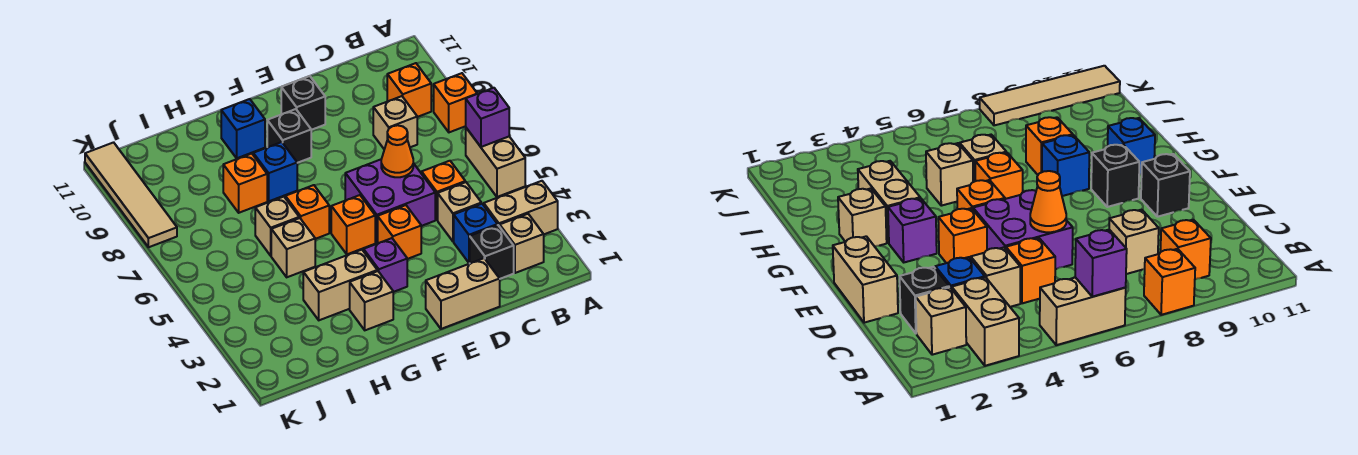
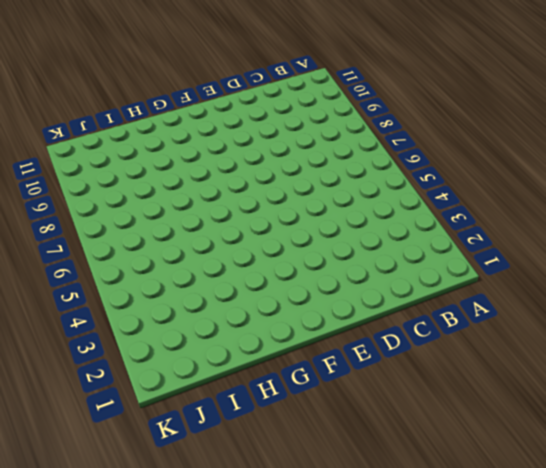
none -> tan 1x2 brick [484,181,558,234]
none -> tan 1x2 brick [466,128,525,197]
none -> orange 1x1 brick [434,73,477,132]

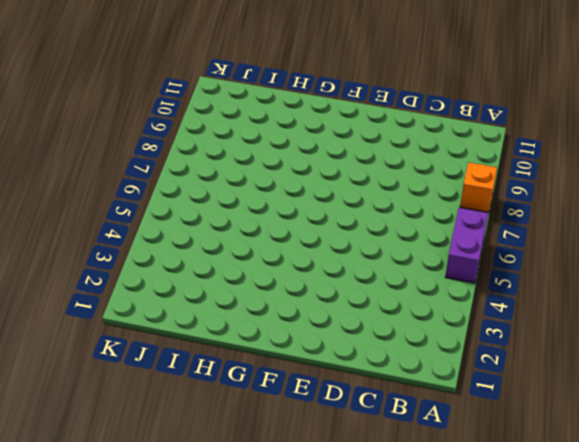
purple 1x2 brick [446,208,488,283] -> tan 1x2 brick [466,128,525,197]
none -> tan 1x2 brick [484,181,558,234]
none -> tan 1x1 brick [500,214,544,273]
none -> orange 1x1 brick [387,63,431,117]

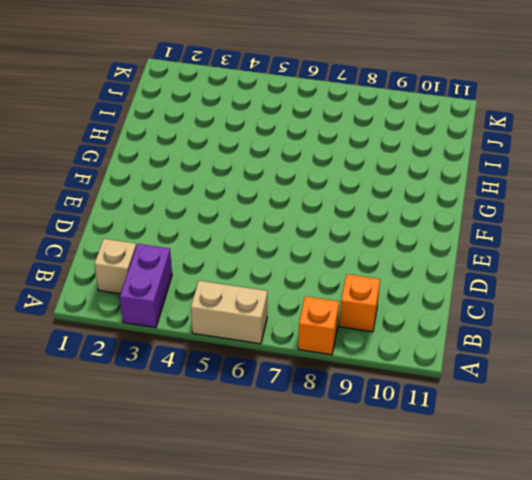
purple 1x2 brick [120,244,172,328] -> tan 1x2 brick [484,181,558,234]
none -> black 1x1 brick [470,225,514,279]
none -> blue 1x1 brick [454,204,497,263]
none -> tan 1x1 brick [438,182,481,241]

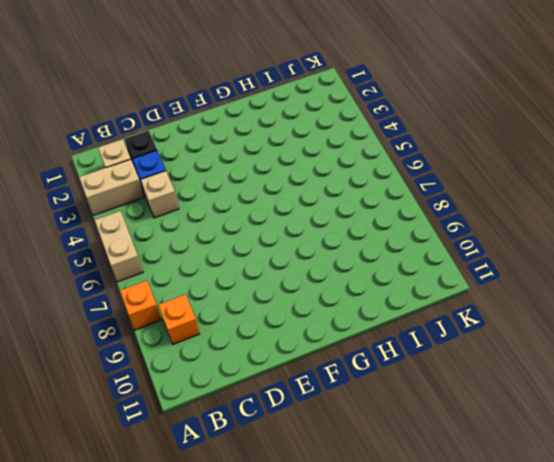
none -> orange 1x1 brick [422,161,465,220]
none -> tan 1x1 brick [373,96,417,149]
none -> tan 1x2 brick [426,258,500,329]

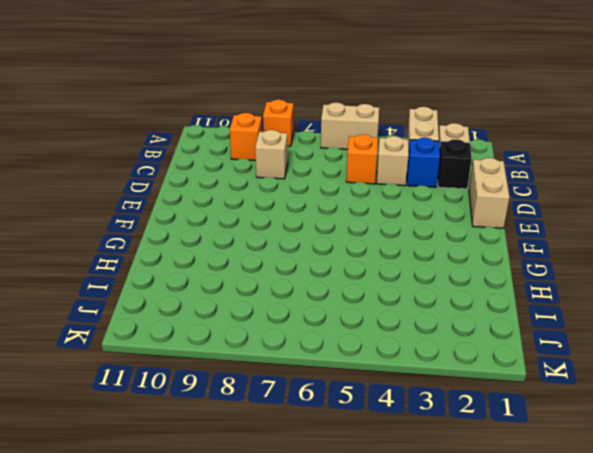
none -> purple 2x2 brick [345,160,435,243]
none -> orange 1x1 brick [378,205,421,259]
none -> black 1x1 brick [281,76,325,130]

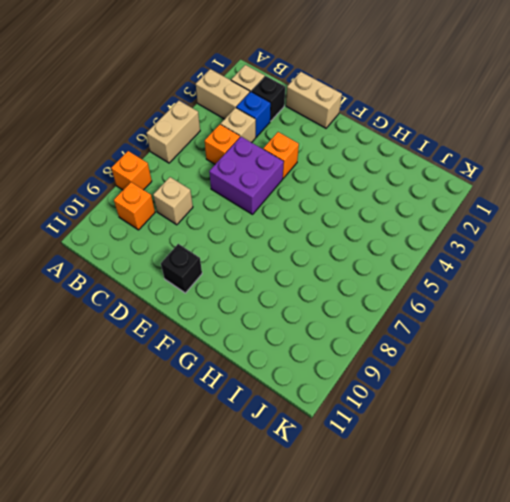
none -> purple 1x1 brick [364,238,407,292]
none -> orange 1x1 brick [331,195,375,254]
none -> black 1x1 brick [267,109,311,163]

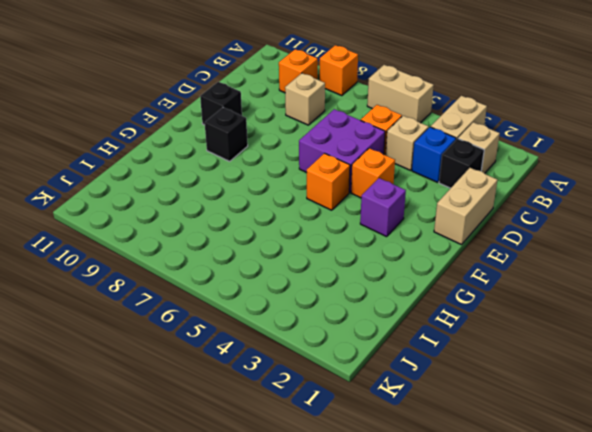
none -> tan 1x1 brick [350,271,393,330]
none -> tan 1x2 brick [303,250,377,320]
none -> orange 1x1 brick [285,185,329,239]

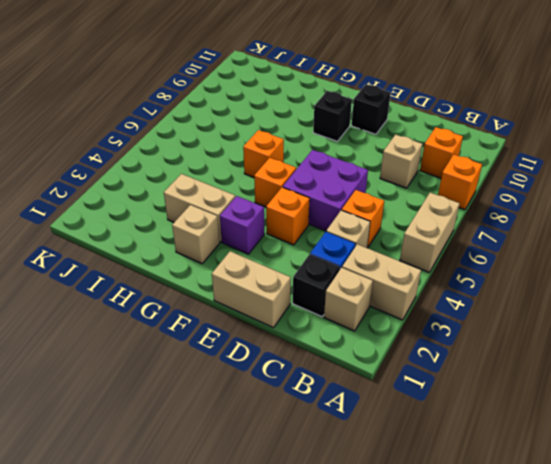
none -> blue 1x1 brick [253,142,297,201]
none -> blue 1x1 brick [221,99,265,158]
none -> tan 1x1 brick [271,218,315,277]

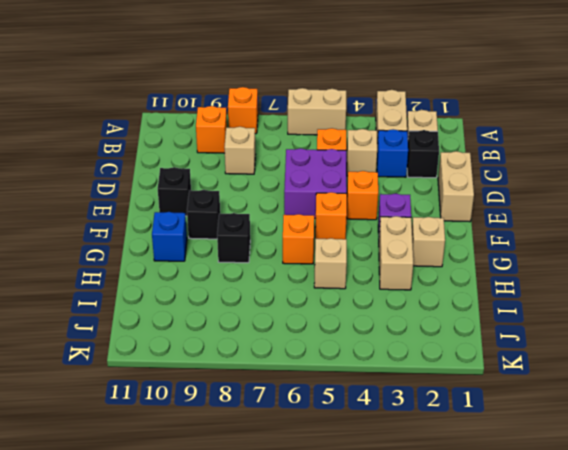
black 1x1 brick [217,213,250,263] -> blue 1x1 brick [253,142,297,201]
none -> tan 1x1 brick [255,197,299,256]
none -> orange 1x1 brick [223,154,267,213]
none -> tan 1x4 tile [85,142,177,247]

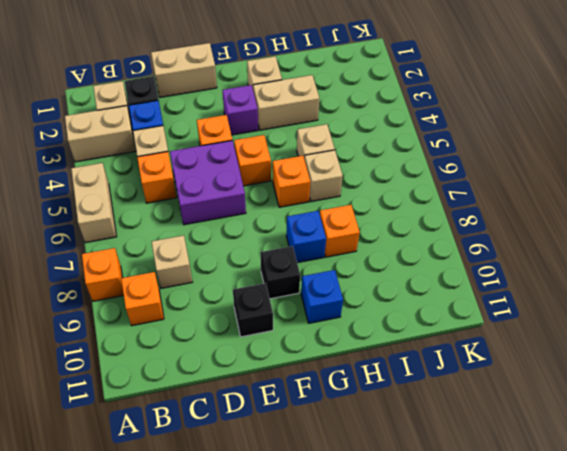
none -> tan 1x4 tile [85,142,177,247]
none -> purple 1x1 brick [466,88,509,147]
none -> orange 1x1 cone [381,125,413,177]

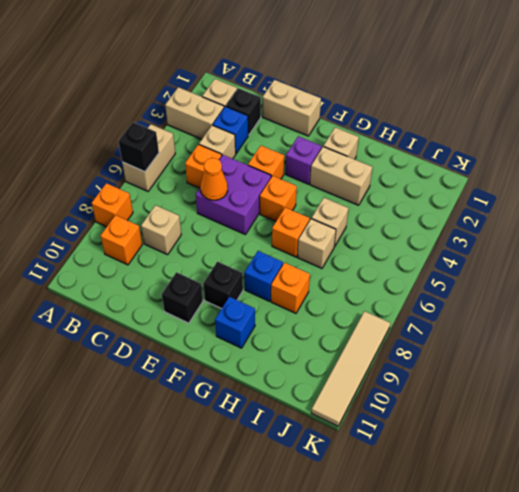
black 1x1 brick [118,122,159,172] -> purple 1x1 brick [466,88,509,147]

